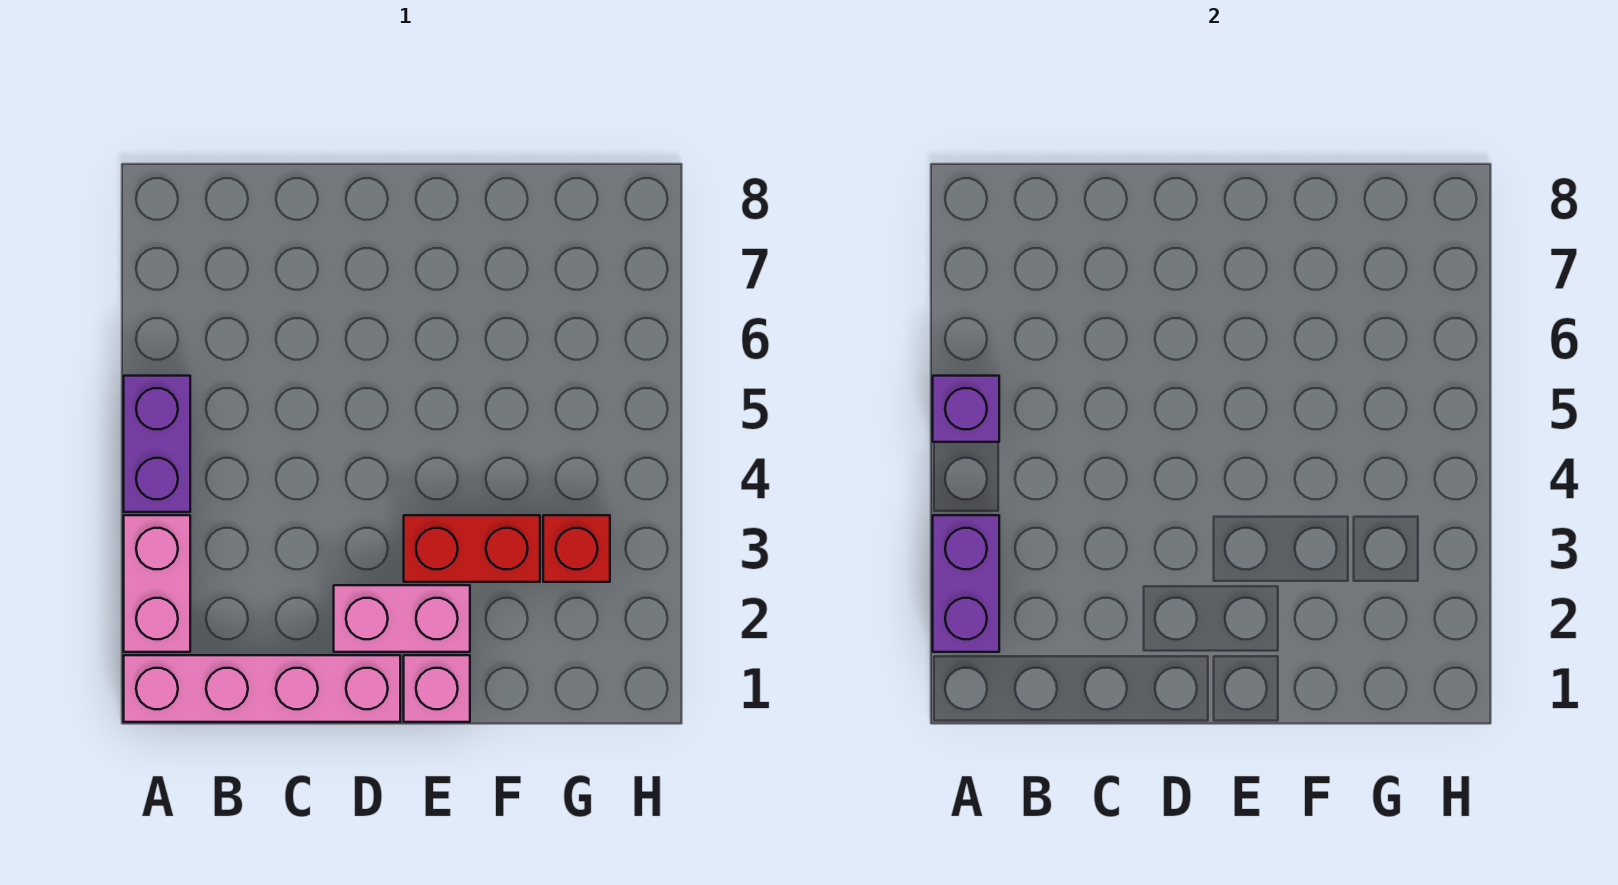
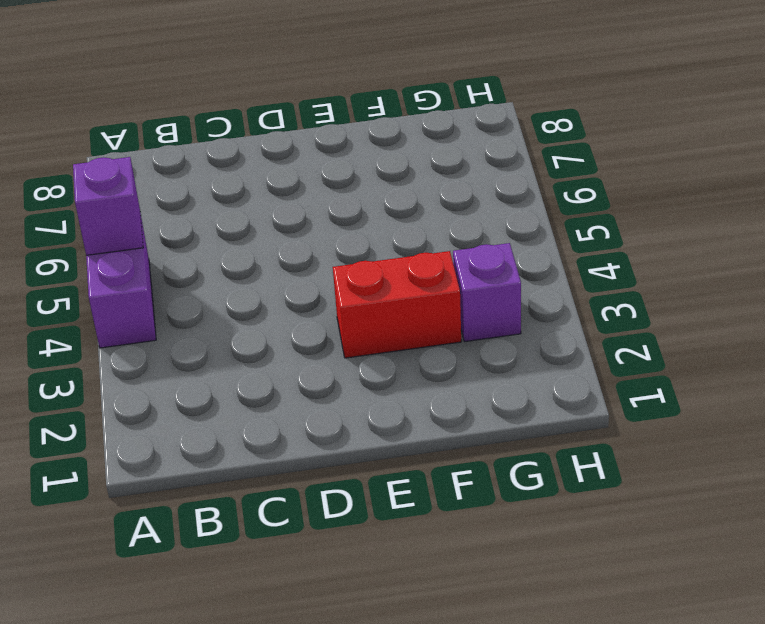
purple 1x1 brick [453,243,521,342] -> red 1x1 brick [543,515,610,582]
none -> pink 1x4 brick [124,655,400,722]
none -> pink 1x2 brick [124,515,190,652]

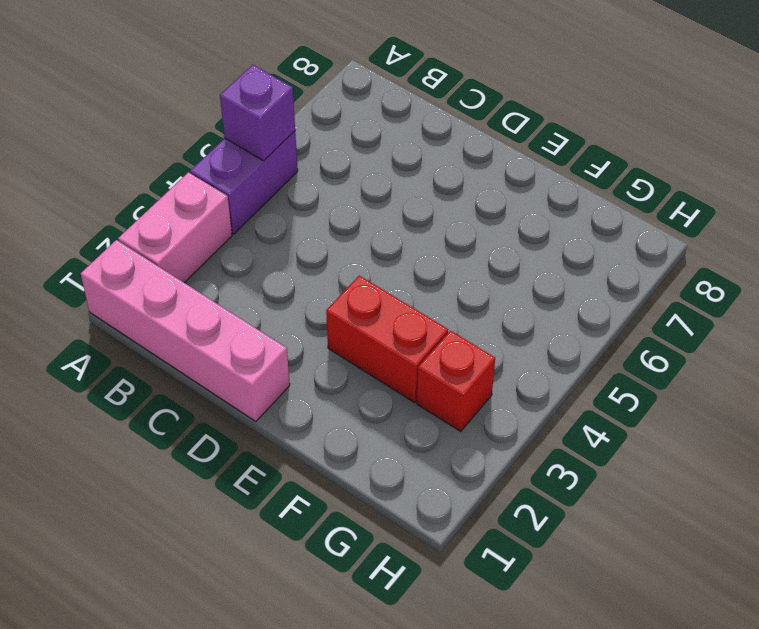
none -> pink 1x2 brick [334,585,470,652]
none -> pink 1x1 brick [404,655,470,722]

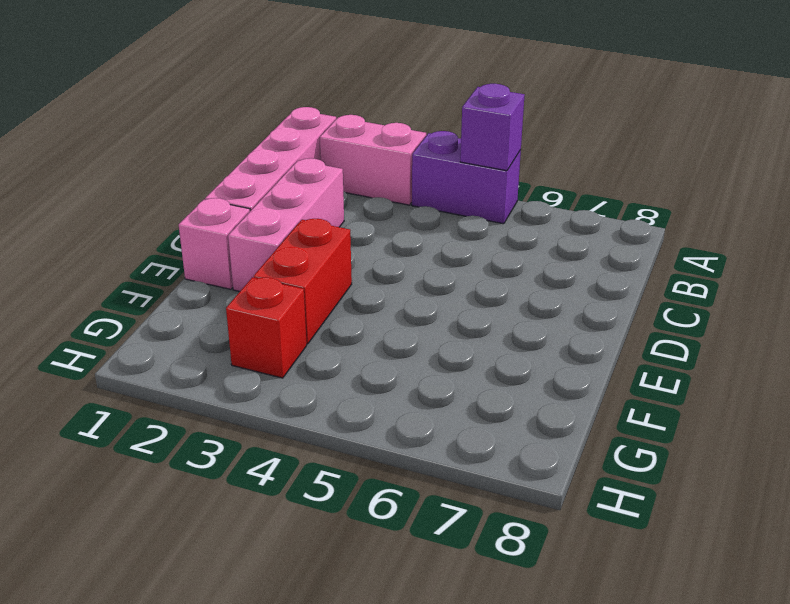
pink 1x3 brick [228,158,344,291] -> pink 1x2 brick [334,585,470,652]
none -> purple 1x2 brick [933,515,999,652]

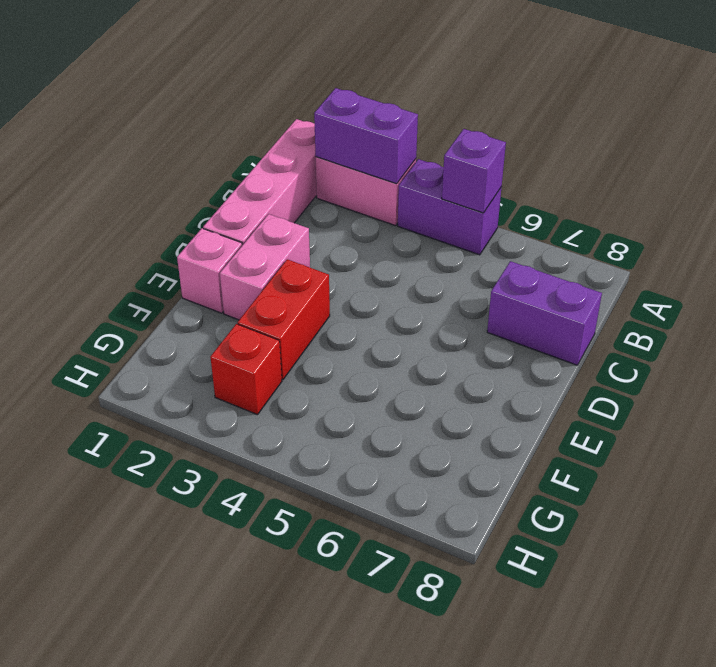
purple 1x2 brick [487,261,602,365] -> none

